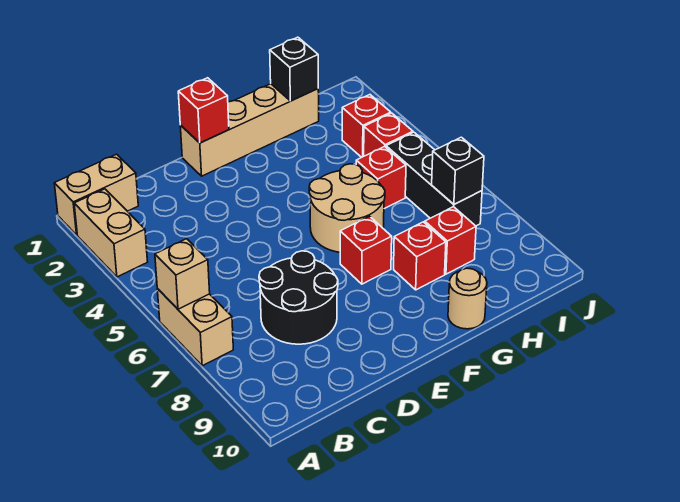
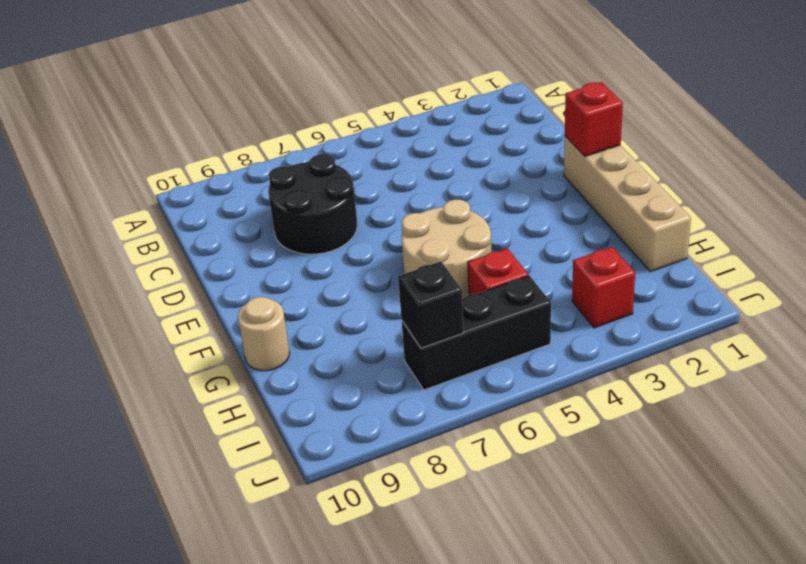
none -> tan 1x2 brick [54,154,138,235]
none -> tan 1x2 brick [74,189,148,277]
none -> tan 1x2 brick [157,289,233,366]

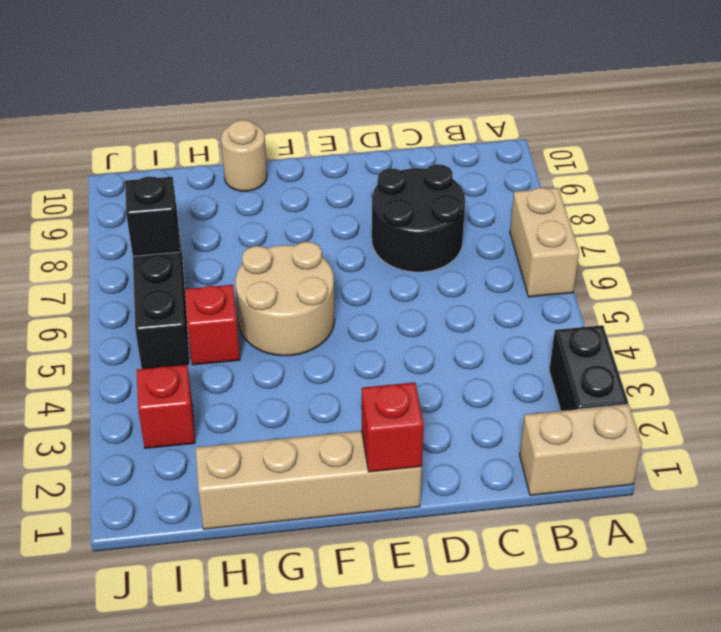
black 1x2 brick [549,325,628,411] -> tan 1x2 brick [74,189,148,277]
none -> red 1x1 brick [340,216,392,284]
none -> red 1x1 brick [394,222,446,290]
none -> red 1x1 brick [425,207,476,274]

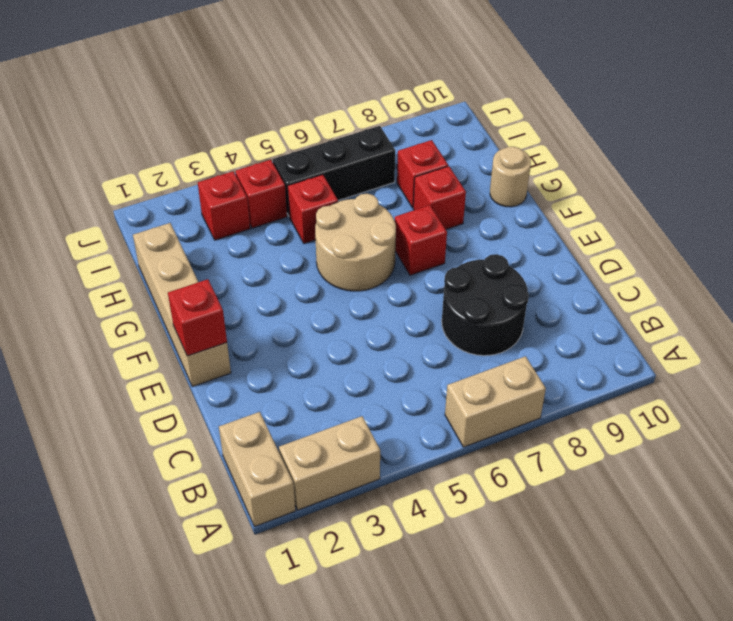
none -> tan 1x1 brick [155,239,210,309]
none -> black 1x1 brick [270,37,318,101]
none -> black 1x1 brick [432,137,484,204]

